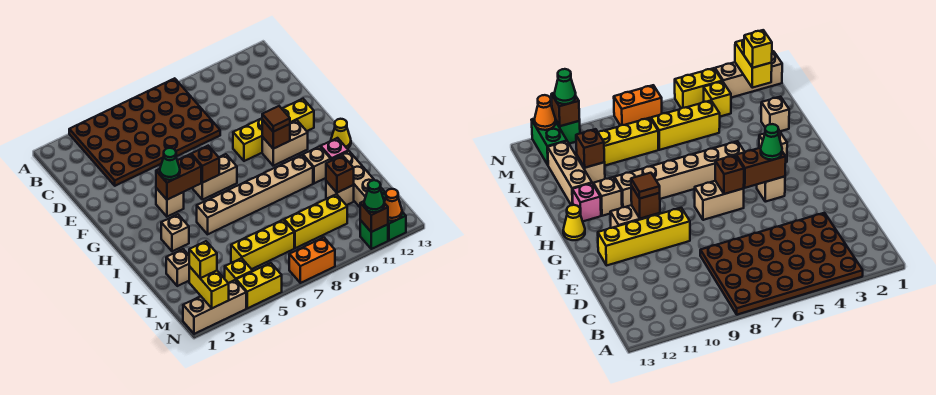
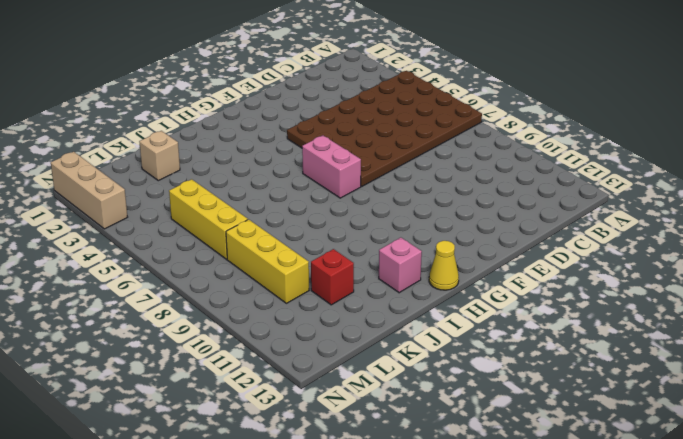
brown 4x6 plate [287,71,482,186] -> brown 4x6 plate turned to [69,78,220,186]
pink 1x2 brick [302,135,361,198] -> tan 1x2 brick [192,154,237,200]
red 1x1 brick [311,249,354,305] -> tan 1x1 brick [326,181,354,205]
none -> yellow 1x4 brick [233,99,314,161]
none -> tan 1x1 brick [156,188,184,217]
none -> tan 1x2 brick [262,120,308,166]
none -> tan 1x1 brick [161,214,189,251]

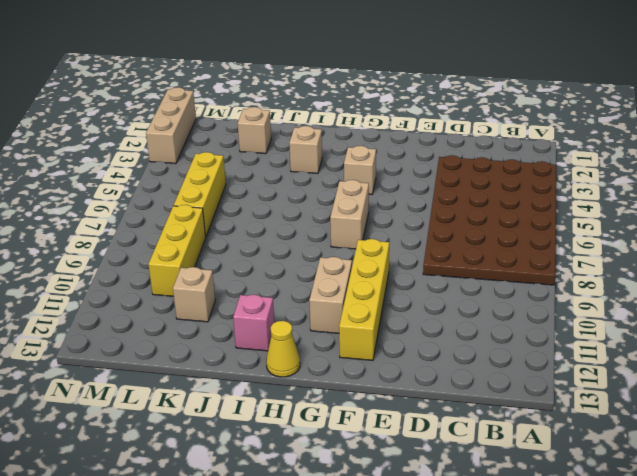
none -> tan 1x6 brick [197,155,313,234]
none -> tan 1x1 brick [303,146,331,183]
none -> tan 1x3 brick [332,151,383,207]
none -> yellow 1x1 brick [225,258,253,283]

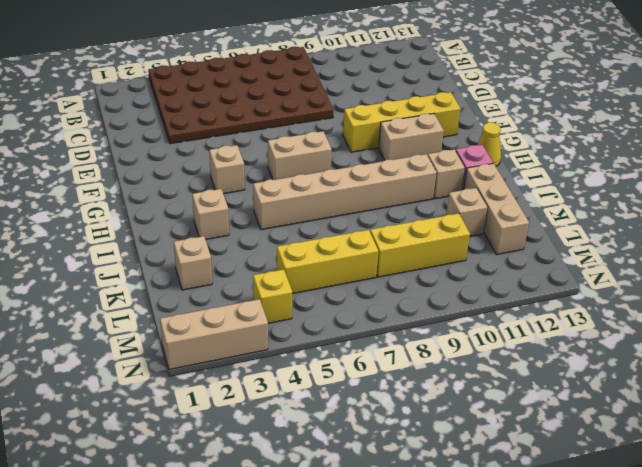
none -> green 1x2 brick [381,190,406,240]
none -> yellow 1x2 brick [236,263,282,308]
none -> orange 1x2 brick [289,238,335,283]
none -> green 1x1 brick [360,220,388,249]

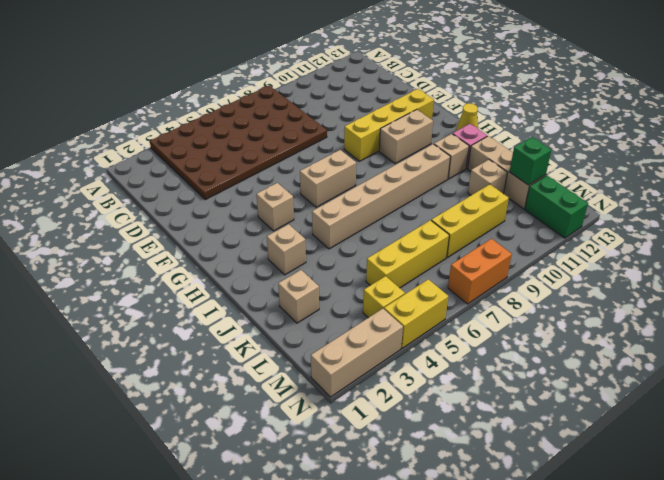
green 1x1 brick [510,137,551,185] -> green 1x1 brick moved to [360,220,388,249]
none -> brown 1x2 brick [156,154,201,200]
none -> brown 1x1 brick [191,146,219,183]
none -> brown 1x1 brick [262,120,290,149]
none -> brown 1x1 brick [326,156,354,193]

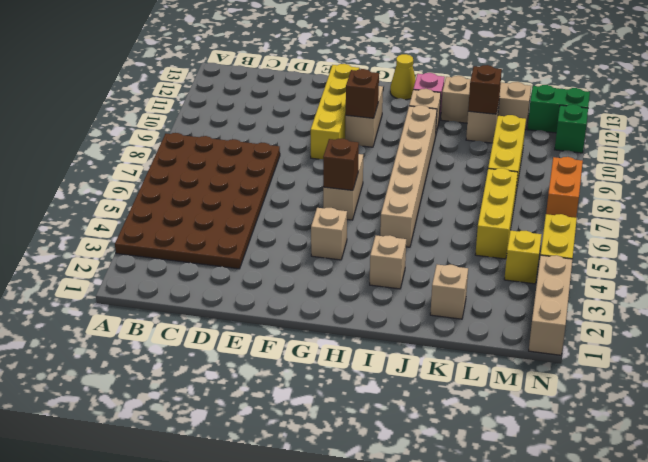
none -> brown 1x2 brick [156,154,201,200]
none -> yellow 1x2 brick [189,266,229,308]
none -> brown 1x1 brick [360,201,388,232]
none -> orange 1x1 cone [384,189,402,221]

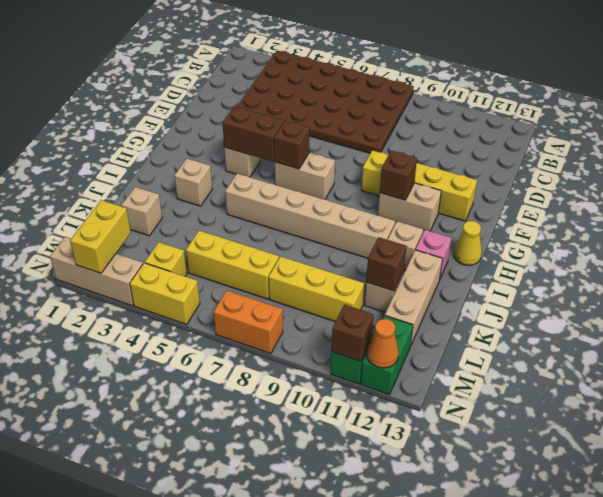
none -> green 1x1 cone [160,148,180,180]
none -> brown 1x1 tile [262,106,290,132]
none -> yellow 1x1 brick [189,241,217,278]
none -> green 1x1 cone [364,180,384,212]

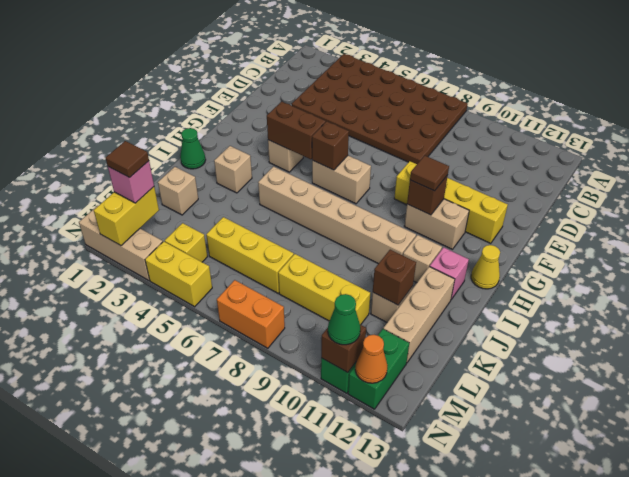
green 1x1 cone [180,128,206,169] -> green 1x1 cone moved to [160,148,180,180]
pink 1x1 brick [108,161,154,203] -> yellow 1x1 brick [189,241,217,278]
brown 1x1 tile [106,141,149,178] -> none

